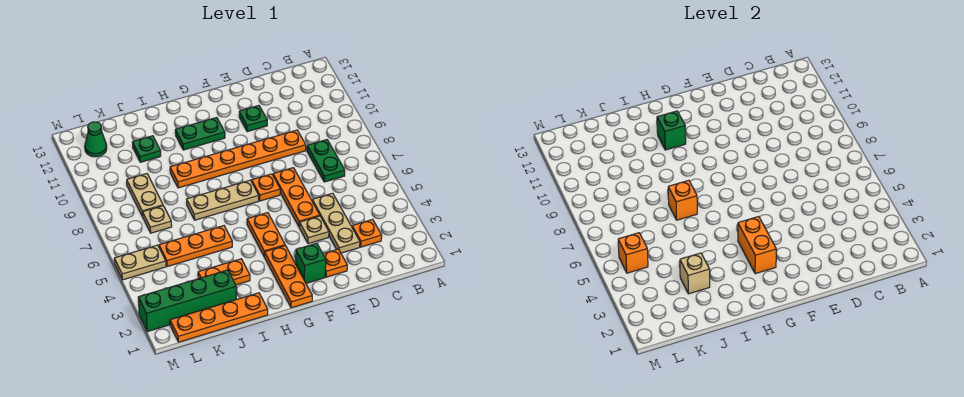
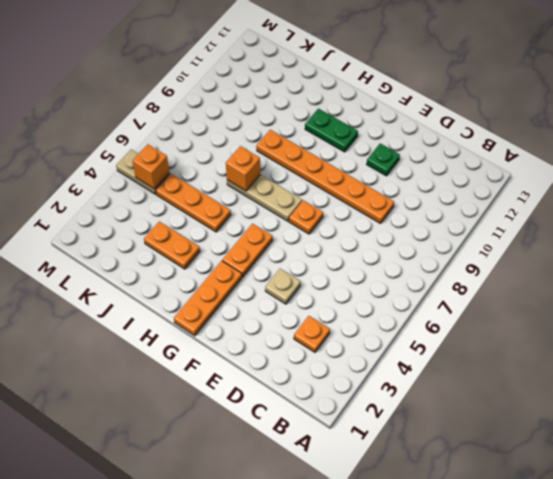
none -> green 1x2 plate [307,140,345,182]
none -> tan 1x3 plate [312,193,360,253]
none -> orange 1x1 plate [323,249,347,277]

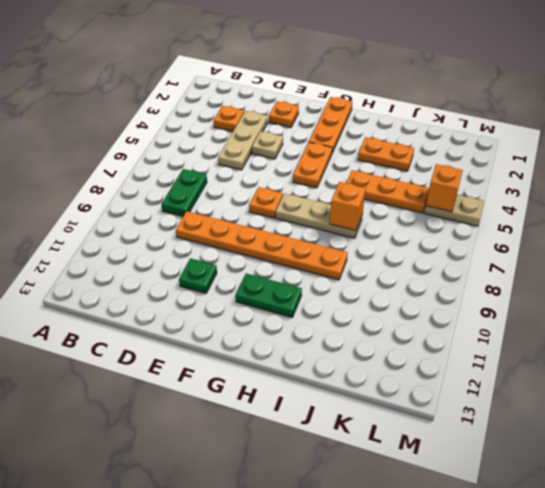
none -> orange 1x3 plate [273,168,320,226]
none -> green 1x1 brick [296,243,326,283]
none -> orange 1x4 plate [170,293,268,342]

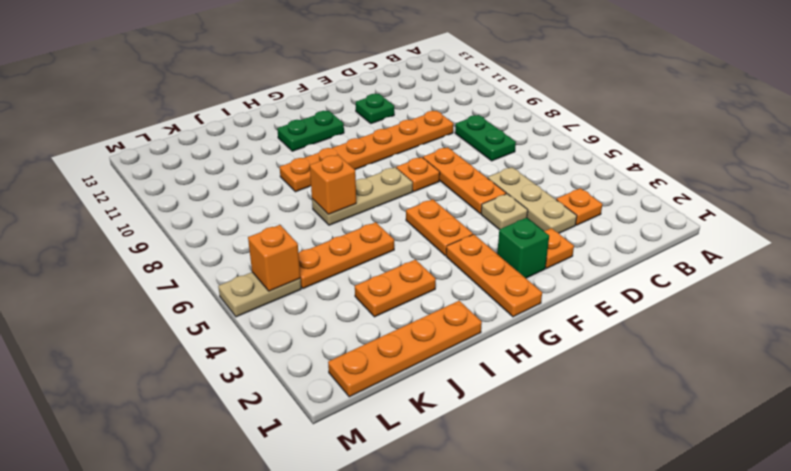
none -> green 1x4 brick [138,270,236,332]
none -> green 1x1 plate [132,136,161,162]
none -> tan 1x1 plate [143,206,172,233]

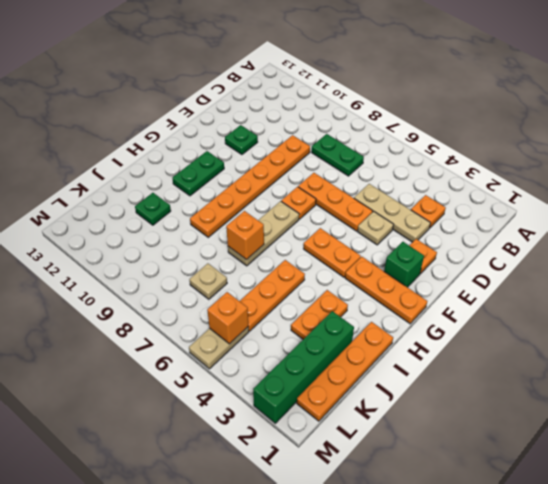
none -> tan 1x2 plate [127,174,163,217]
none -> green 1x1 cone [85,122,107,157]
none -> orange 1x2 brick [738,217,776,274]

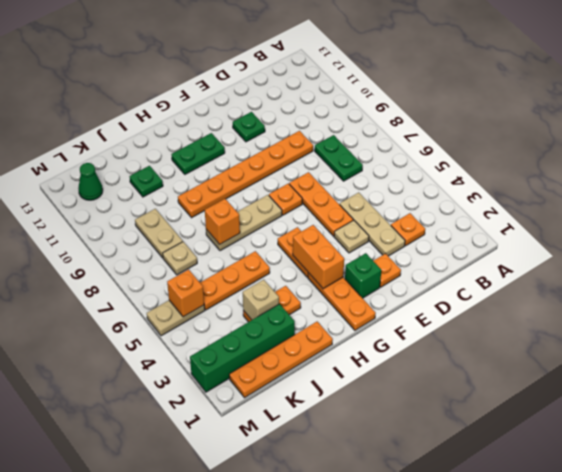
none -> green 1x1 brick [657,111,686,150]

